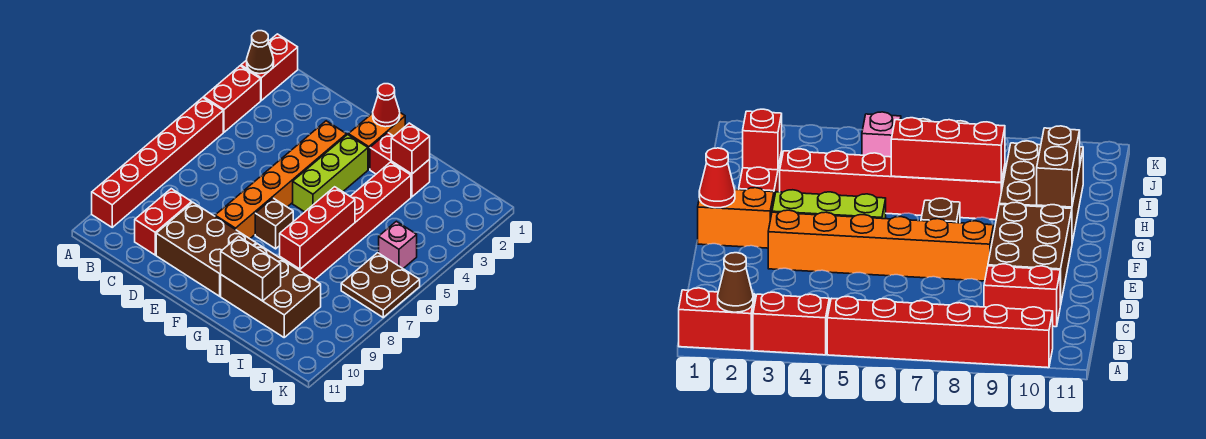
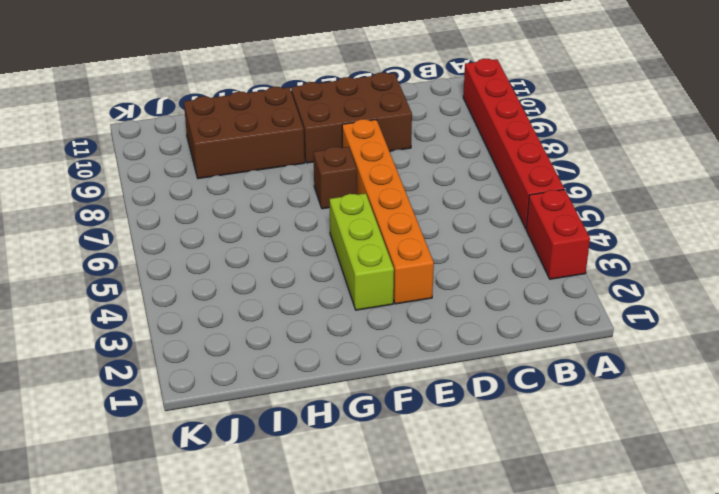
none -> red 1x2 brick [241,34,298,100]
none -> red 1x2 brick [135,189,192,255]
none -> orange 1x2 brick [348,113,405,169]

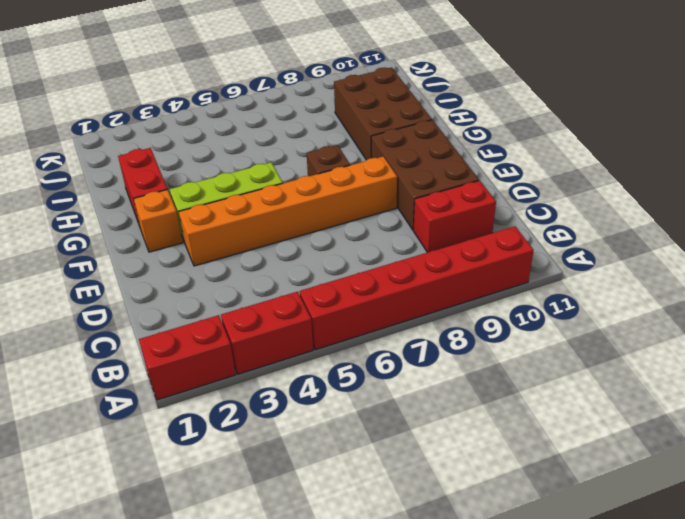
orange 1x1 brick [134,190,183,252] -> orange 1x2 brick [348,113,405,169]
none -> red 1x6 brick [280,162,411,280]
none -> pink 1x1 brick [379,221,417,268]
none -> brown 2x2 plate [341,253,420,317]

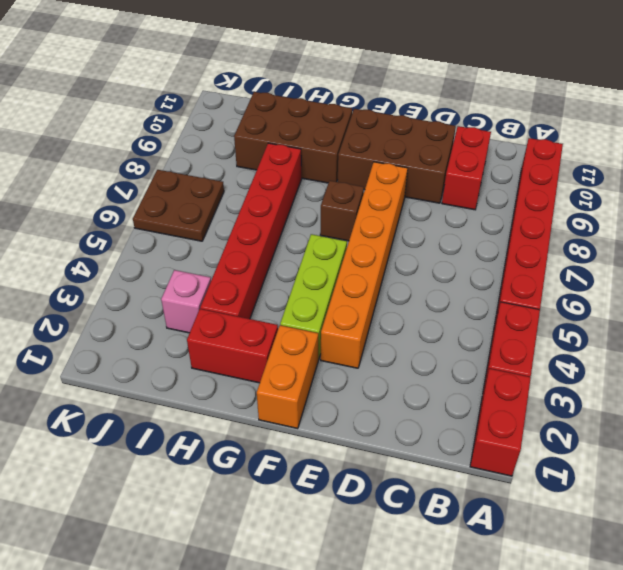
pink 1x1 brick [161,270,211,333] -> pink 1x1 brick moved to [379,221,417,268]
none -> brown 1x1 cone [247,31,274,74]
none -> red 1x1 cone [373,84,400,127]
none -> brown 1x2 brick [221,236,281,301]

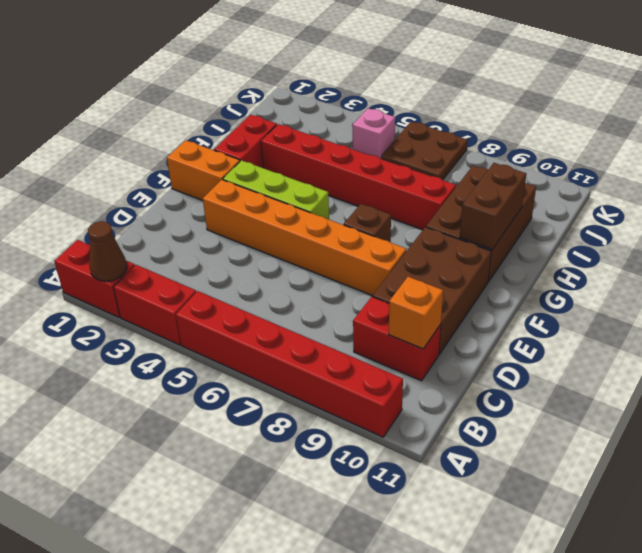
orange 1x1 brick [389,277,443,349] -> none
none -> red 1x1 cone [373,84,400,127]
none -> red 1x1 brick [391,123,430,174]
none -> red 1x3 brick [280,187,355,269]

